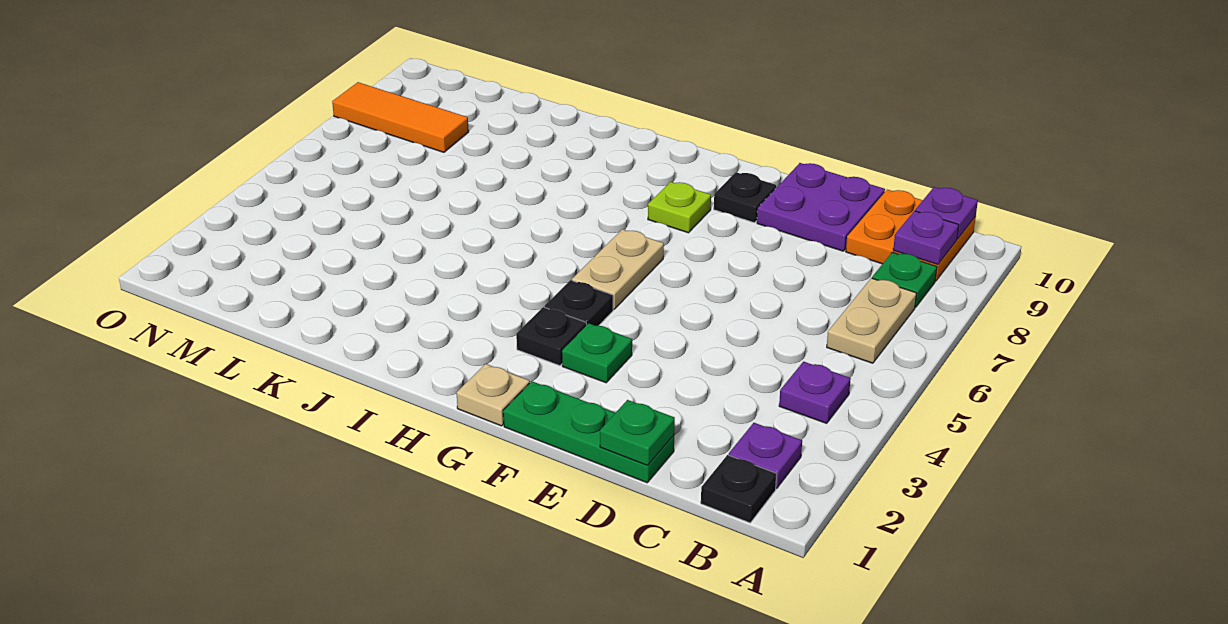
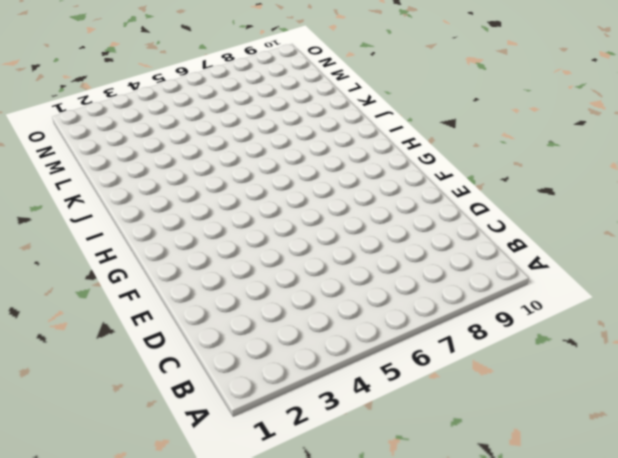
none -> black 1x1 plate [701,455,777,523]
none -> purple 1x1 plate [729,423,802,488]
none -> purple 1x1 plate [779,362,851,423]

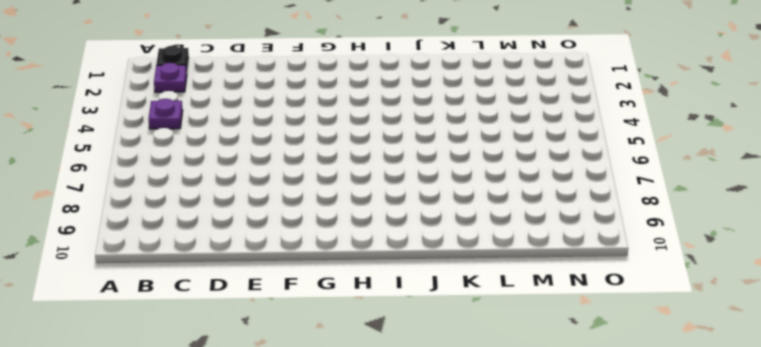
none -> tan 1x2 plate [827,278,917,363]
none -> green 1x1 plate [872,252,937,307]
none -> orange 2x2 plate [846,190,976,281]

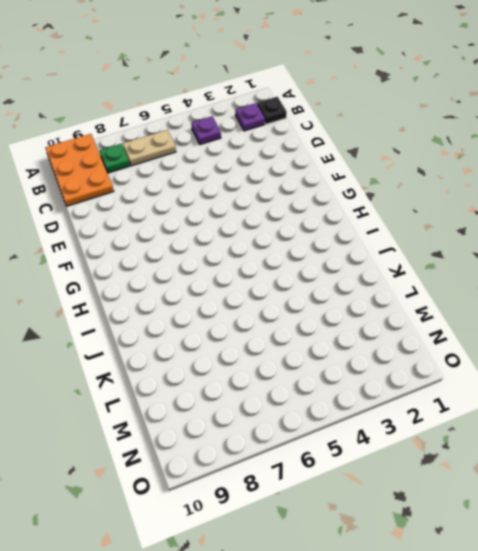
orange 2x3 plate [45,134,114,206] -> orange 2x2 plate [846,190,976,281]
none -> green 1x3 plate [503,381,674,483]
none -> purple 2x2 plate [757,163,885,251]
none -> green 1x1 plate [562,323,632,383]

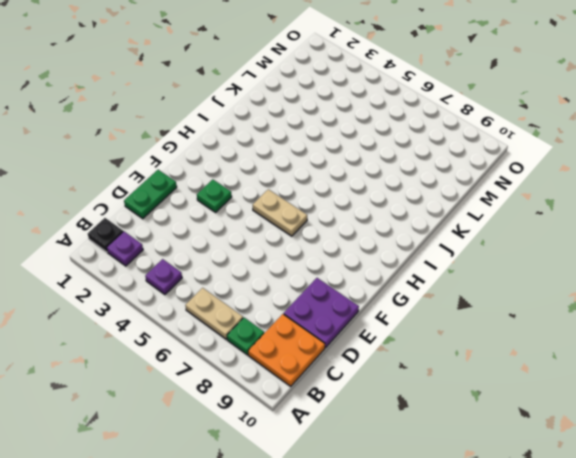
green 1x2 plate [124,170,177,219] -> green 1x3 plate [503,381,674,483]
none -> black 1x1 plate [714,172,776,223]
none -> tan 1x1 plate [457,364,530,426]
none -> black 1x1 plate [516,307,586,366]

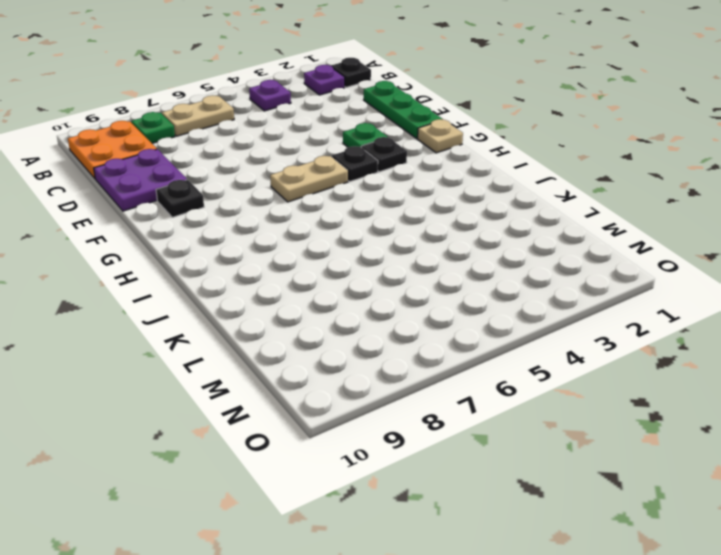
none -> lime 1x1 plate [648,182,711,233]
none -> orange 1x3 tile [332,82,469,152]
none -> purple 1x1 plate [893,211,959,265]

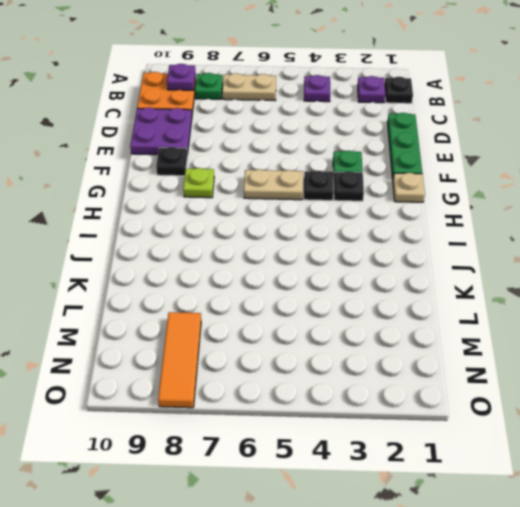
none -> purple 1x1 plate [915,187,978,239]
none -> green 1x1 plate [600,400,675,465]

